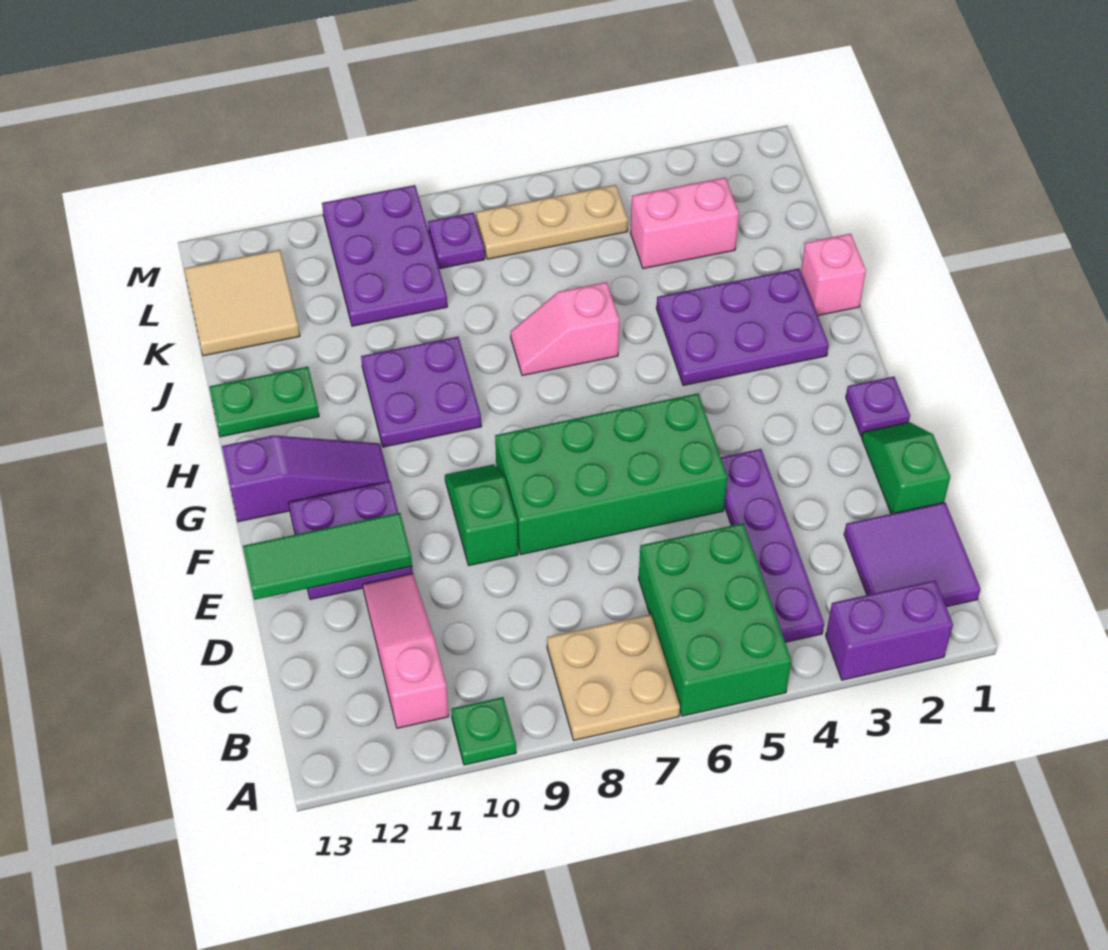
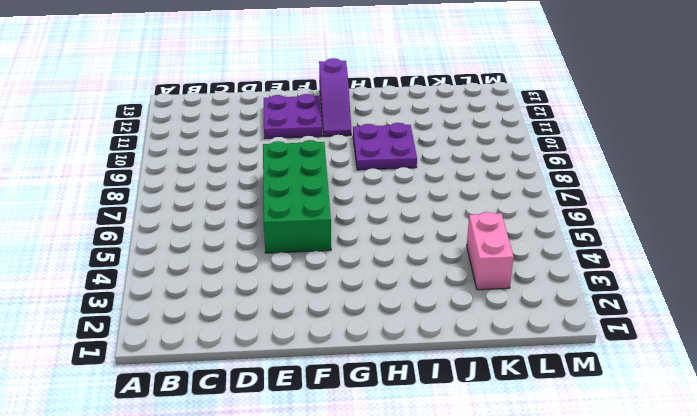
none -> purple 1x2 brick [826,580,953,680]
none -> green 2x3 brick [639,523,791,716]
none -> tan 2x2 plate [547,614,680,740]

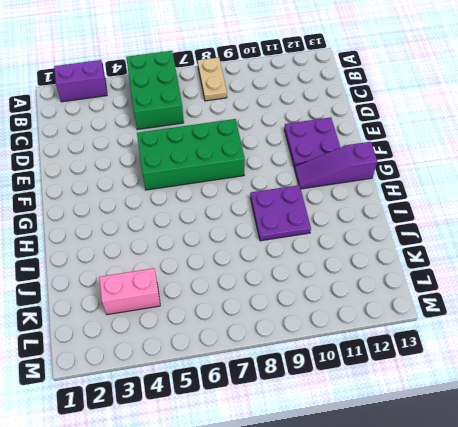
tan 1x2 plate [198,57,227,101] -> tan 2x2 plate [547,614,680,740]
none -> green 1x1 plate [451,697,516,765]
none -> purple 2x2 tile [844,502,981,607]
none -> purple 1x4 plate [721,449,824,642]

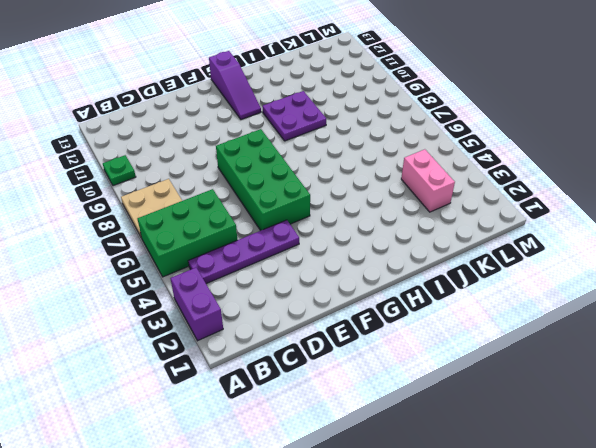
none -> purple 2x2 tile [844,502,981,607]
none -> pink 1x3 slope [363,574,449,728]
none -> green 1x2 slope [862,422,950,514]

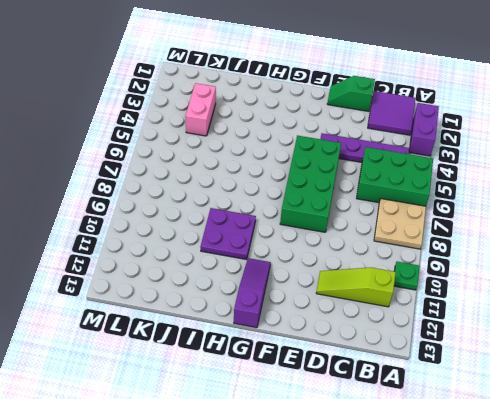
lime 1x3 slope [316,268,396,307] -> pink 1x3 slope [363,574,449,728]
none -> green 1x2 slope [445,464,518,566]
none -> purple 2x2 plate [289,481,413,599]
none -> purple 1x1 plate [846,377,910,437]

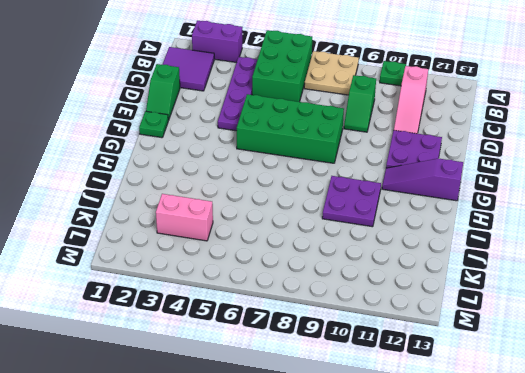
green 1x2 slope [344,75,376,132] -> green 1x2 slope moved to [445,464,518,566]
green 1x1 plate [139,111,168,138] -> purple 1x1 plate [846,377,910,437]
none -> purple 2x3 plate [656,269,829,386]
none -> pink 1x1 brick [801,234,866,315]
none -> pink 1x2 slope [511,282,619,376]

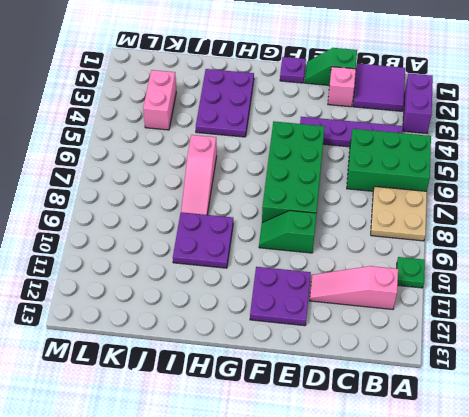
pink 1x1 brick [328,67,356,107] -> pink 1x1 brick moved to [801,234,866,315]
pink 1x3 slope [181,135,217,215] -> pink 1x2 slope [511,282,619,376]
none -> purple 1x3 slope [222,435,390,522]
none -> green 1x2 plate [209,367,319,437]
none -> purple 2x3 plate [322,185,447,326]

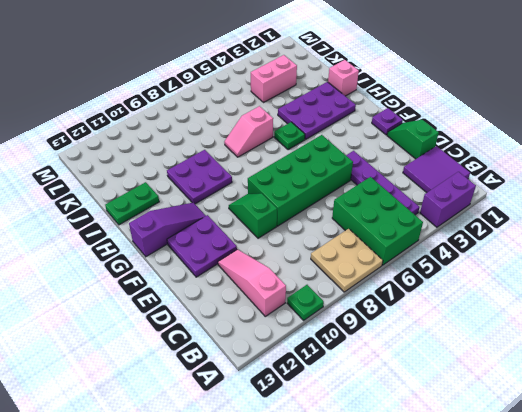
green 1x1 plate [274,122,305,150] -> none
none -> purple 2x3 plate [322,185,447,326]
none -> tan 2x2 tile [184,250,300,356]
none -> tan 1x3 plate [476,185,628,259]

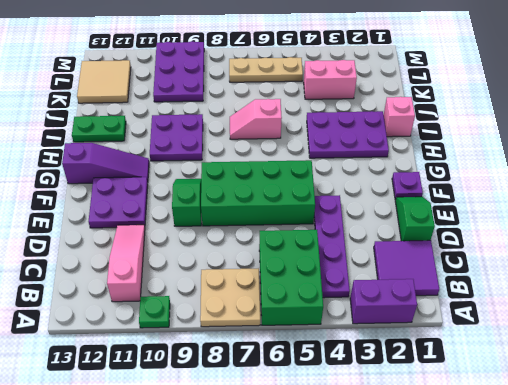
none -> purple 1x1 plate [428,212,485,269]
none -> green 1x3 tile [243,513,412,600]

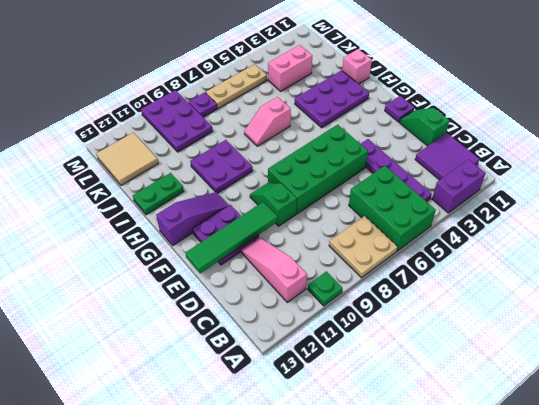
green 1x4 tile [185,202,278,273] -> green 1x3 tile [243,513,412,600]

